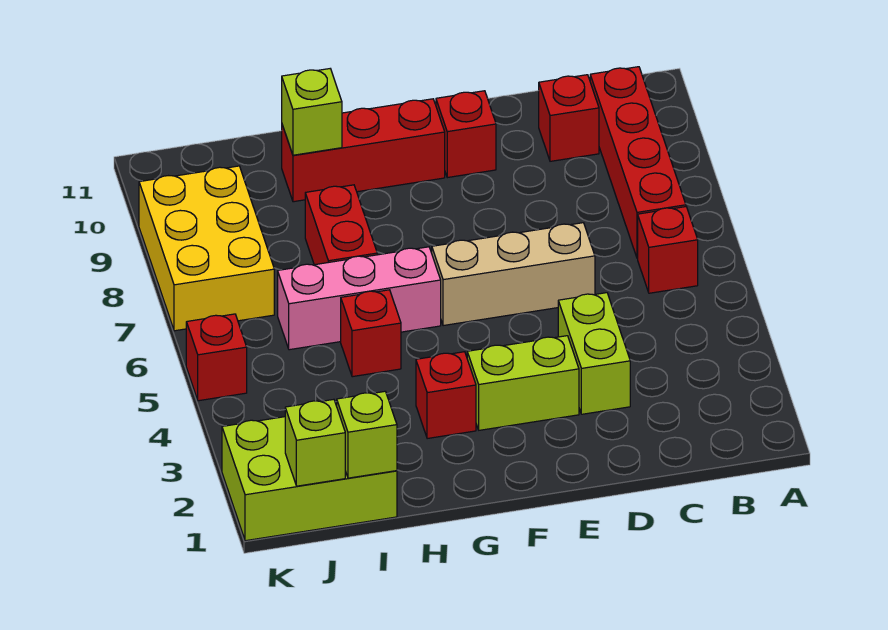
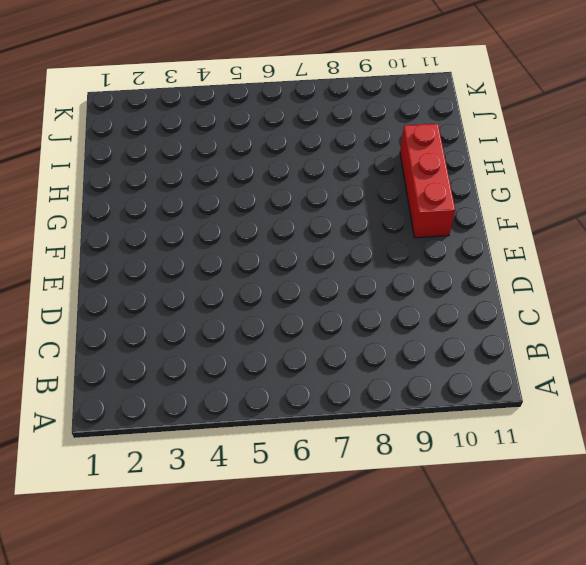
none -> red 1x1 brick [638,207,698,293]
none -> red 1x4 brick [590,67,686,258]
none -> red 1x1 brick [539,75,599,161]

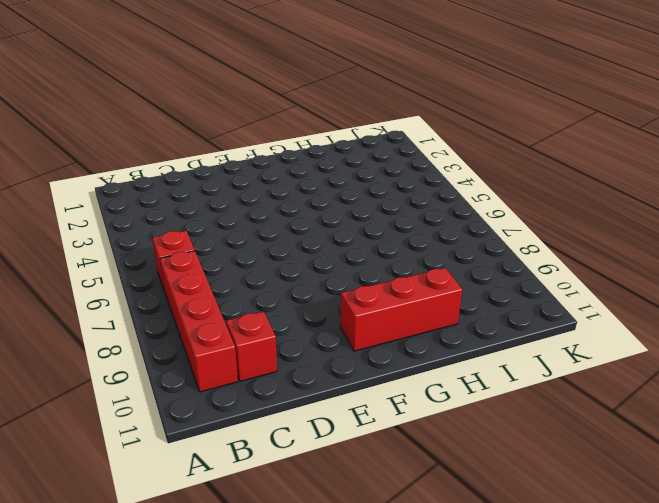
none -> lime 1x2 brick [558,293,630,414]
none -> tan 1x3 brick [432,223,595,326]
none -> lime 1x2 brick [467,336,579,430]

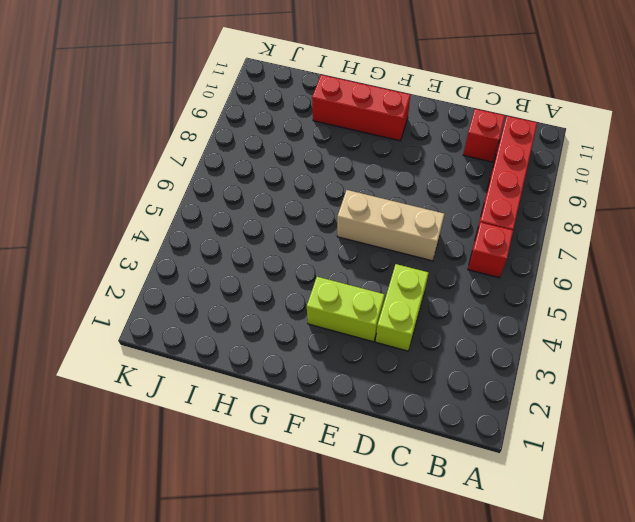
none -> red 1x1 brick [436,91,496,178]
none -> red 1x1 brick [416,352,476,439]
none -> pink 1x3 brick [278,247,441,350]

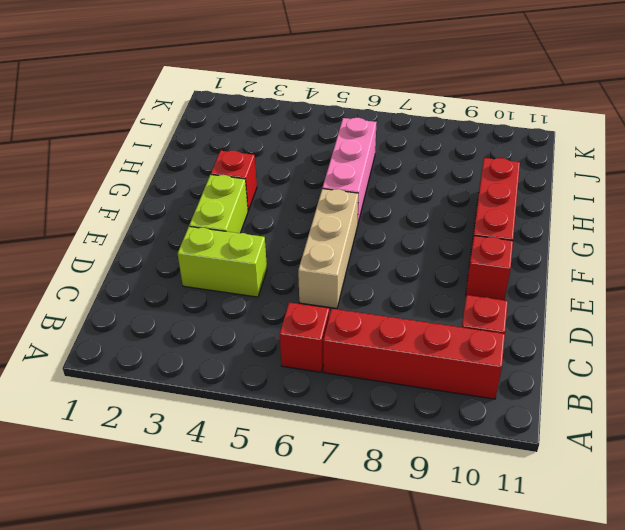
none -> red 1x1 brick [341,290,401,377]
none -> red 1x2 brick [305,185,377,265]
none -> lime 2x3 brick [222,417,397,541]

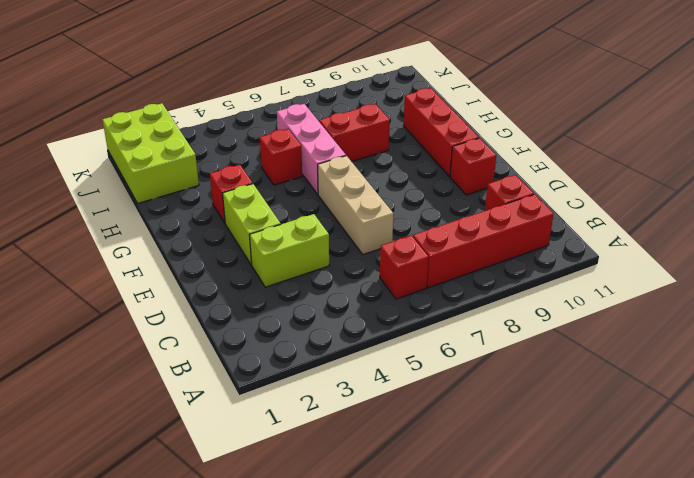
none -> yellow 2x3 brick [139,166,274,331]
none -> red 1x1 brick [186,314,247,401]
none -> lime 1x1 brick [282,69,342,155]

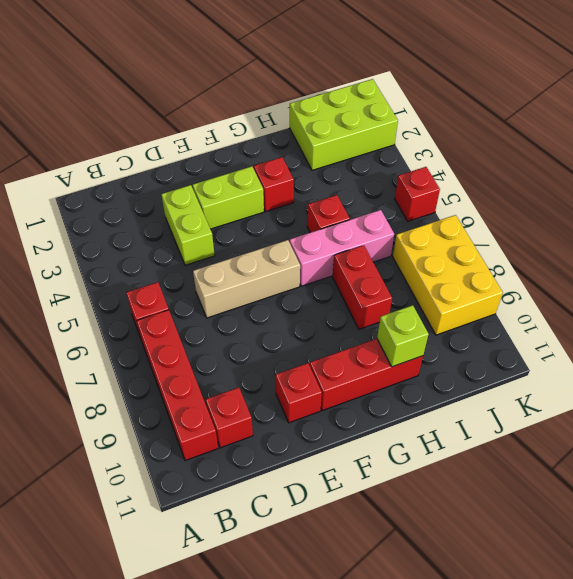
none -> lime 1x1 brick [337,391,397,478]
none -> lime 1x1 brick [285,399,345,486]

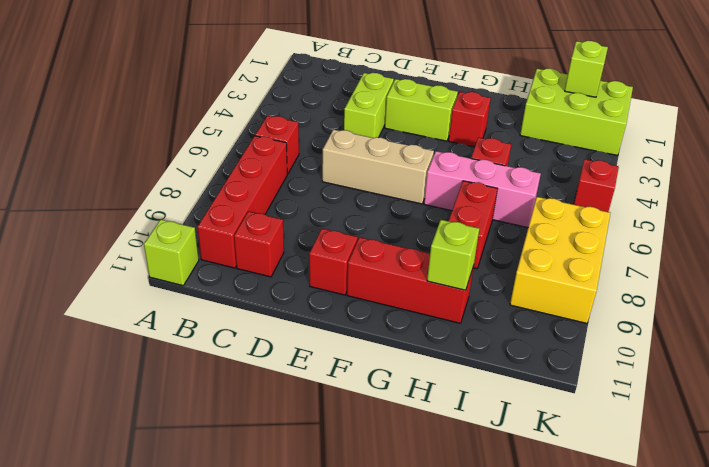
lime 1x1 brick [144,219,199,286] -> lime 1x1 brick moved to [337,391,397,478]

